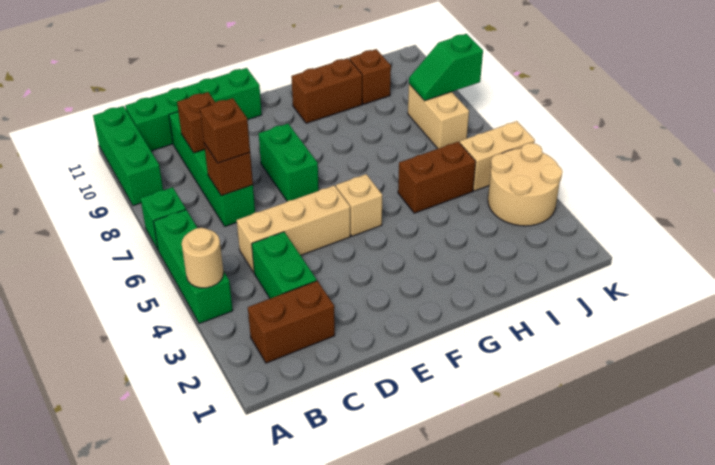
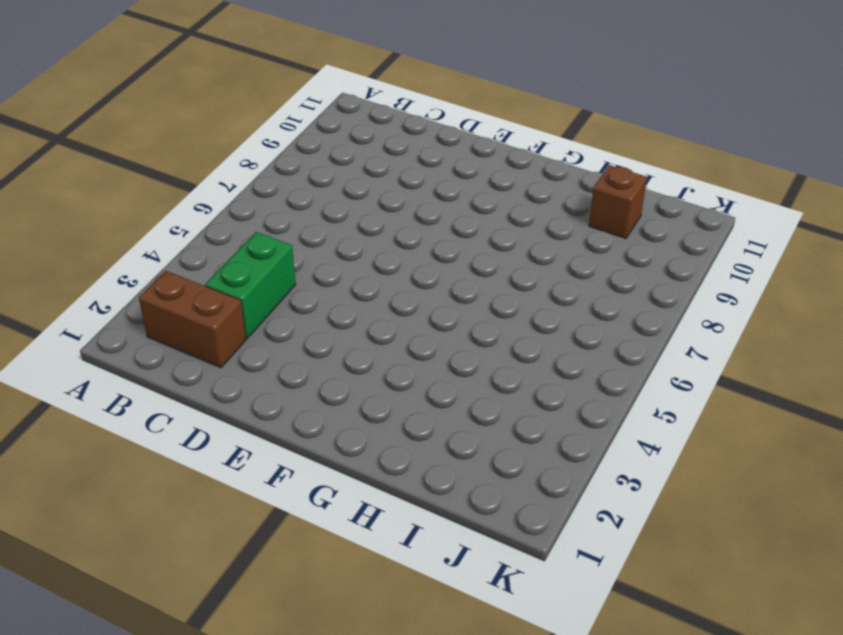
none -> green 1x3 brick [154,210,233,324]
none -> green 1x1 brick [140,187,186,249]
none -> green 1x3 brick [93,106,163,206]

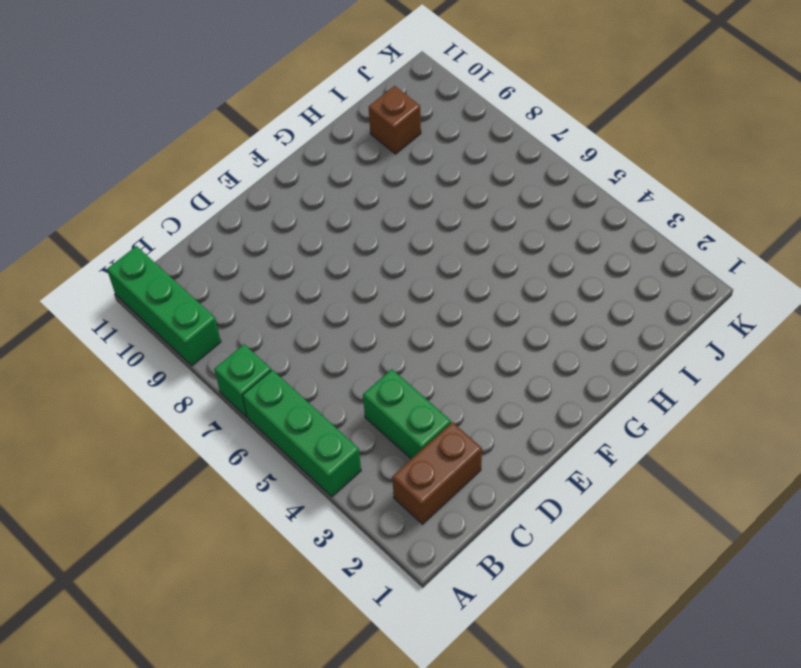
none -> green 1x4 brick [125,68,262,151]
none -> tan 1x3 brick [237,185,350,272]
none -> green 1x4 brick [169,112,255,226]

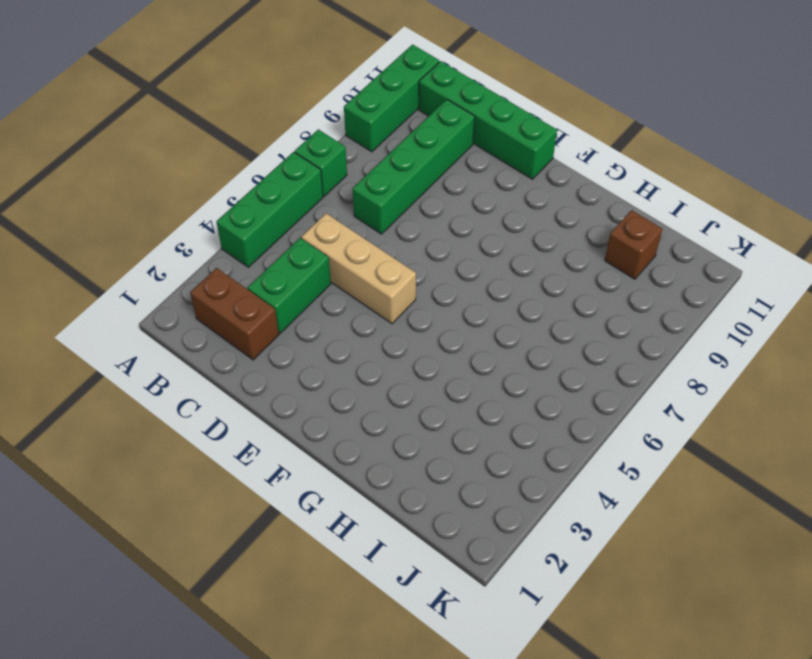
none -> green 1x2 brick [259,124,319,201]
none -> tan 1x1 brick [336,174,382,236]
none -> brown 1x2 brick [291,58,362,123]

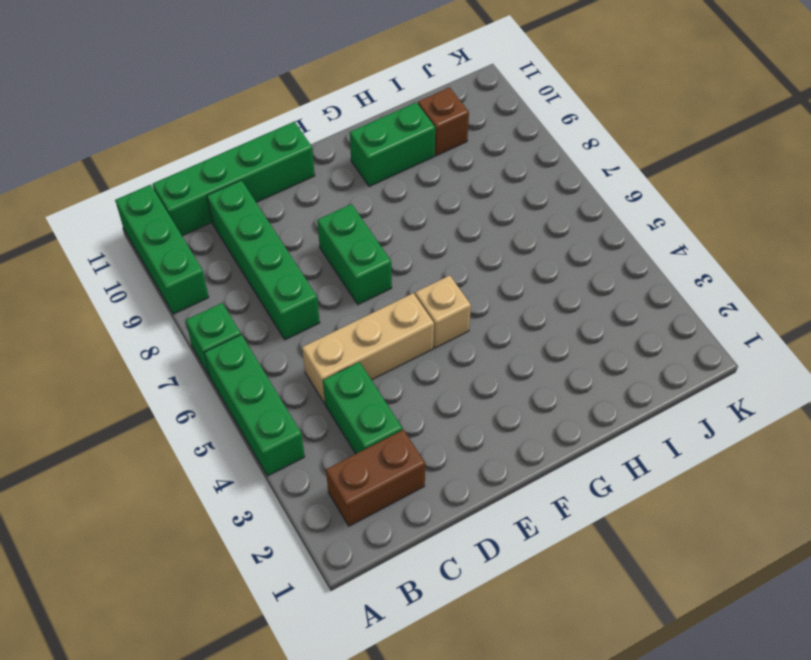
green 1x2 brick [350,102,435,186] -> brown 1x2 brick [291,58,362,123]
none -> brown 1x2 brick [398,142,476,213]
none -> tan 2x2 round brick [488,143,562,226]
none -> tan 1x2 brick [460,121,535,191]

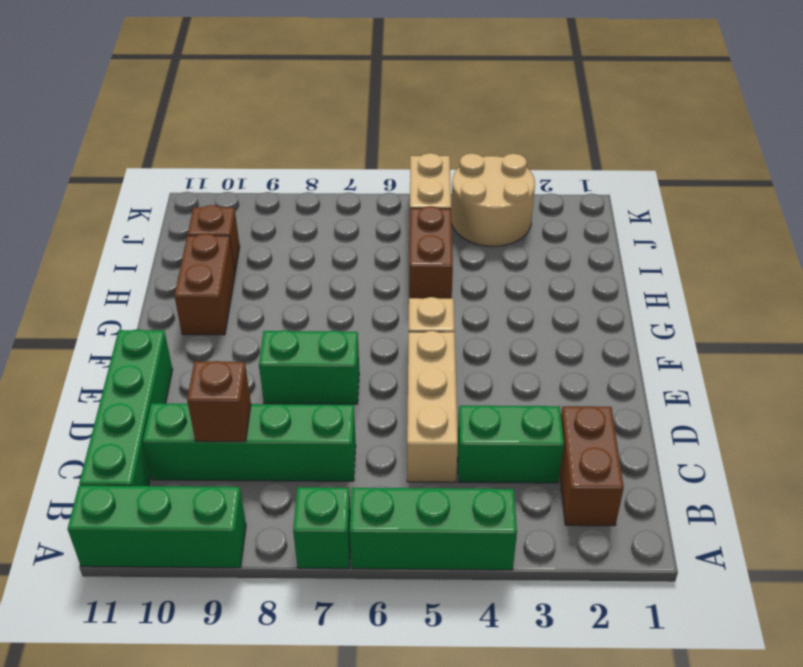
none -> tan 1x2 brick [408,84,469,149]
none -> tan 1x1 round brick [182,228,223,288]
none -> brown 1x1 brick [204,143,253,196]

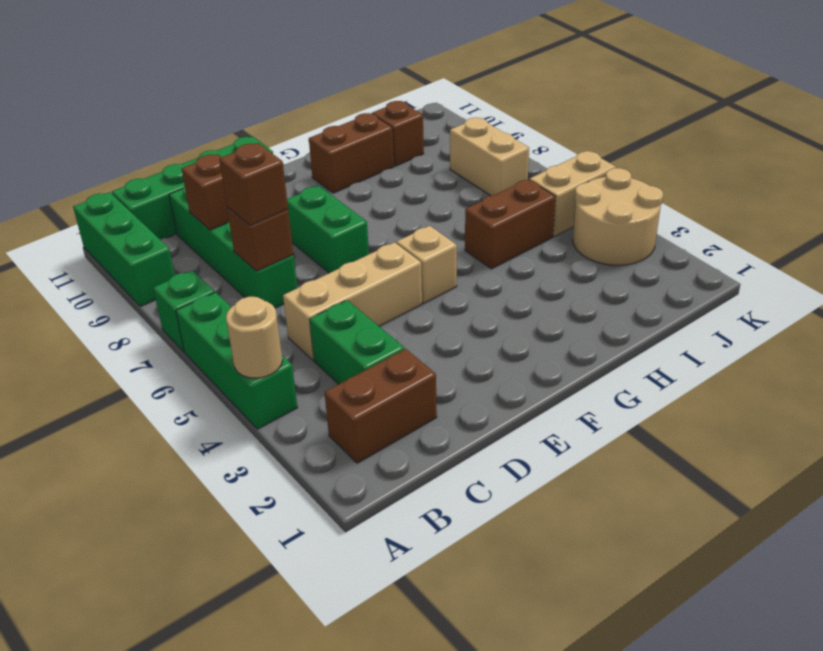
none -> green 1x2 slope [409,34,483,101]

